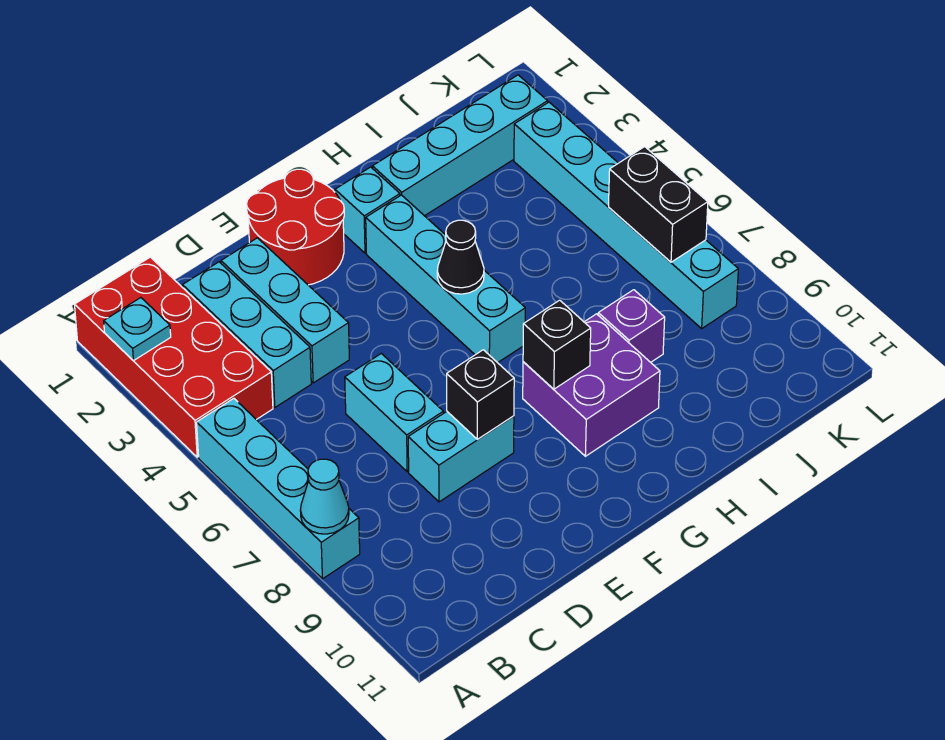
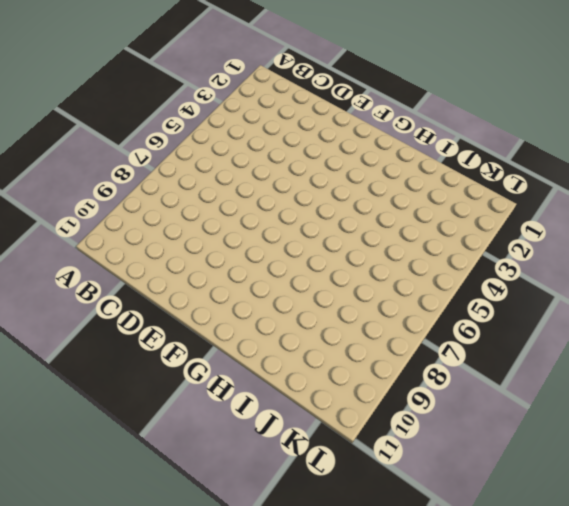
none -> red 2x4 brick [75,257,273,457]
none -> cyan 1x4 brick [197,398,360,579]
none -> cyan 1x3 brick [183,262,311,407]

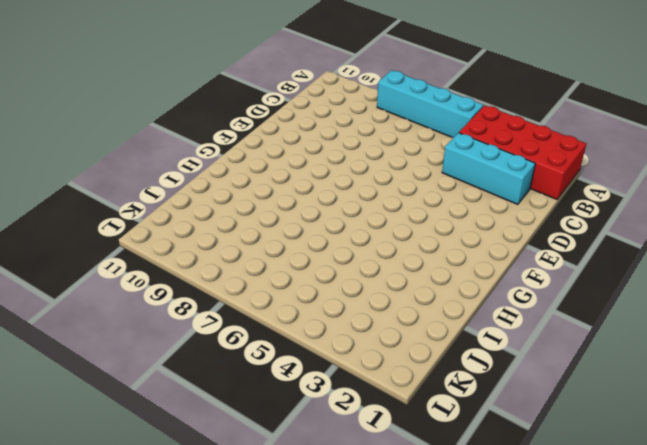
none -> cyan 1x3 brick [221,238,349,383]
none -> cyan 1x2 brick [345,353,443,472]
none -> cyan 1x2 brick [408,412,514,502]

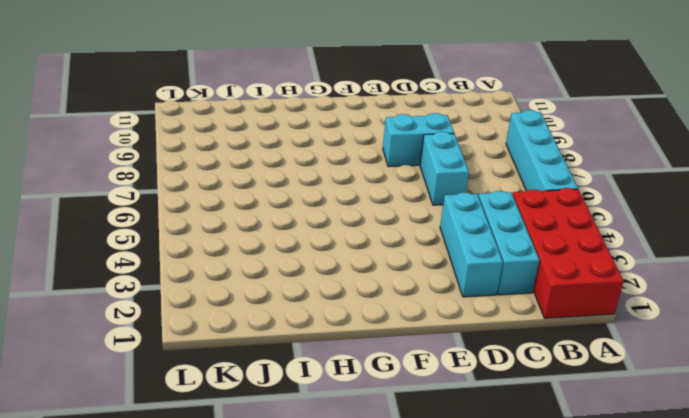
none -> red 2x2 round brick [247,169,344,285]
none -> cyan 1x1 brick [335,167,400,253]
none -> cyan 1x4 brick [366,195,525,363]

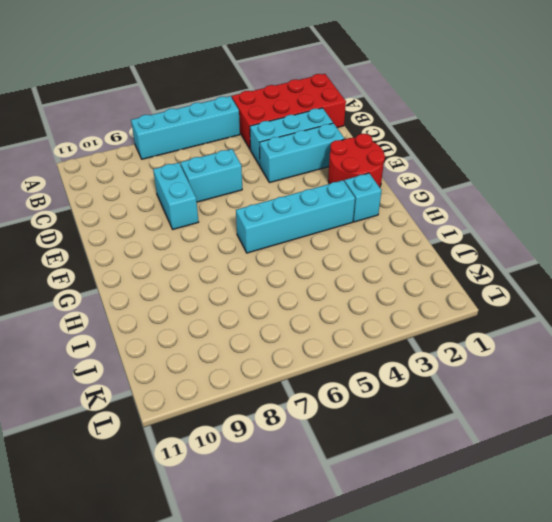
none -> purple 2x2 brick [523,314,660,456]
none -> cyan 1x4 brick [372,75,548,216]
none -> purple 1x1 brick [598,290,665,362]

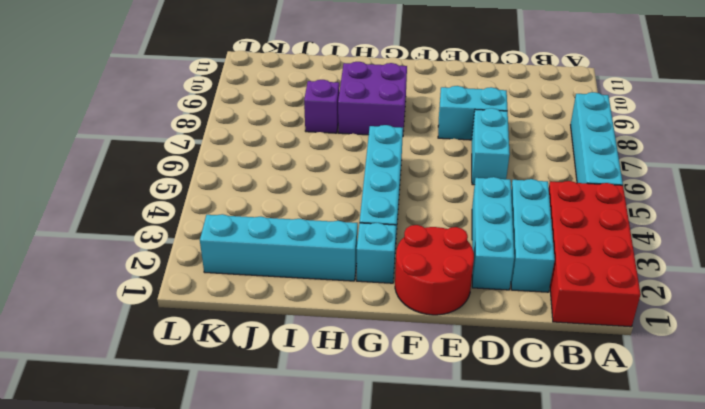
none -> cyan 1x6 brick [514,102,738,328]
none -> cyan 1x1 plate [104,298,171,361]
none -> cyan 1x1 cone [300,459,349,534]

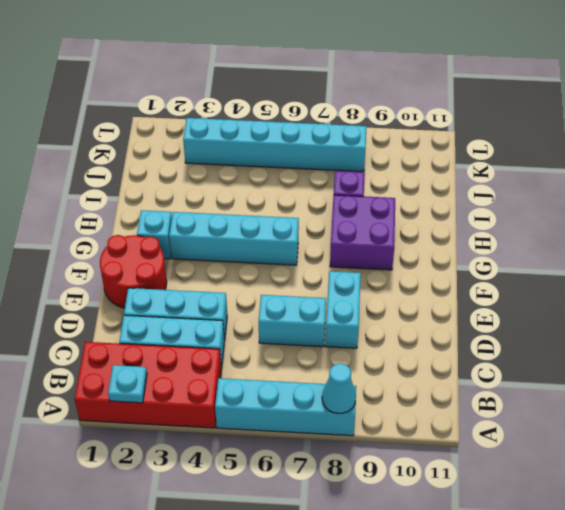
none -> cyan 1x4 brick [372,75,548,216]
none -> black 1x1 brick [447,350,514,439]
none -> black 1x1 cone [437,220,484,294]

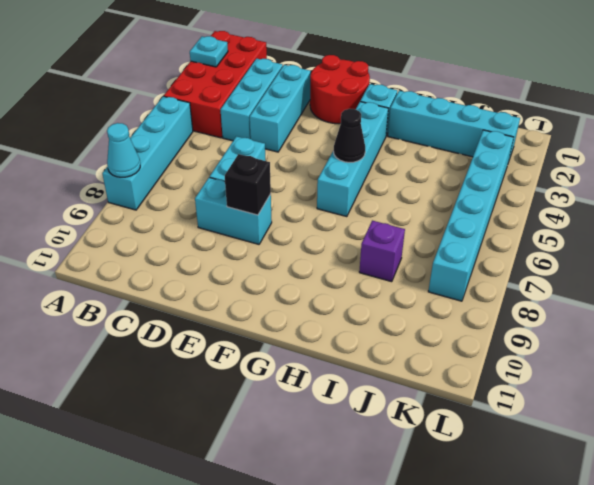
none -> purple 2x2 brick [523,314,660,456]
none -> black 1x1 brick [523,300,591,389]
none -> black 1x2 brick [609,147,708,262]

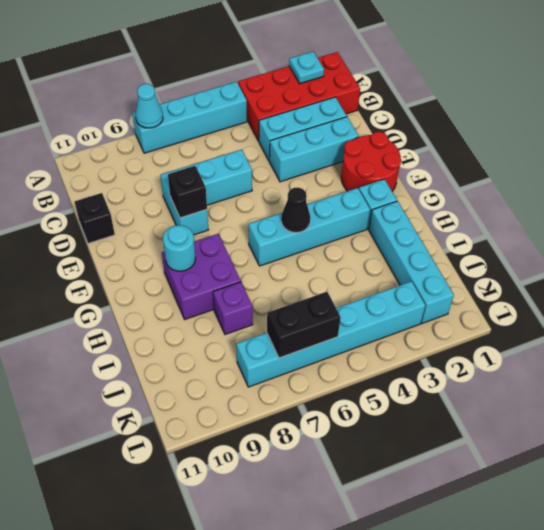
black 1x1 brick [75,193,115,243] -> black 1x1 brick moved to [523,300,591,389]
cyan 1x1 round brick [163,225,196,271] -> none

